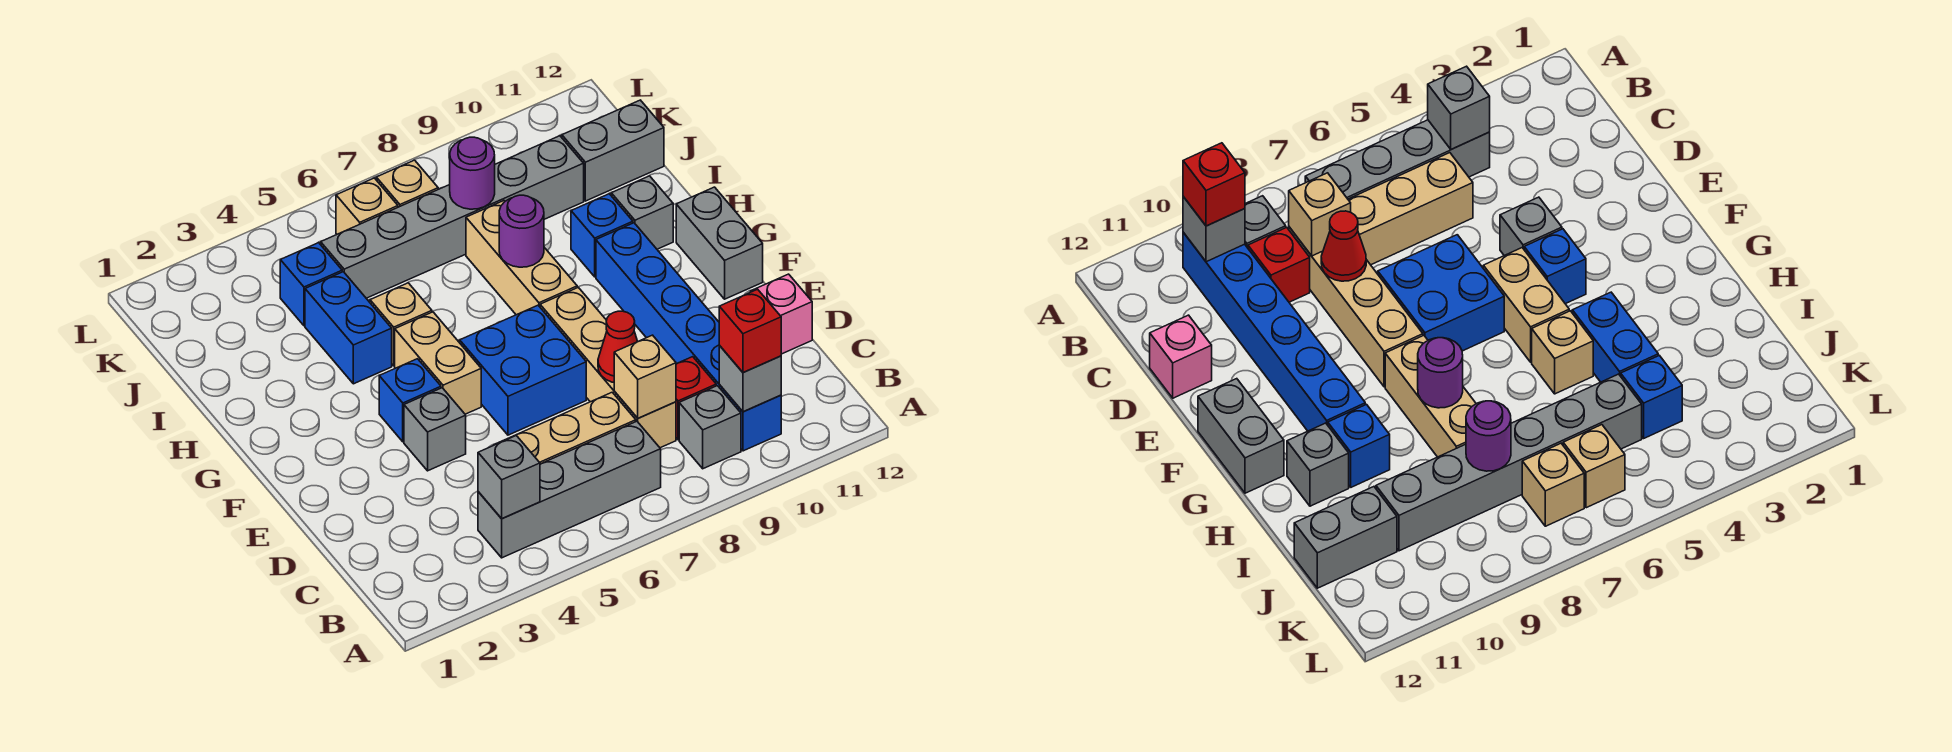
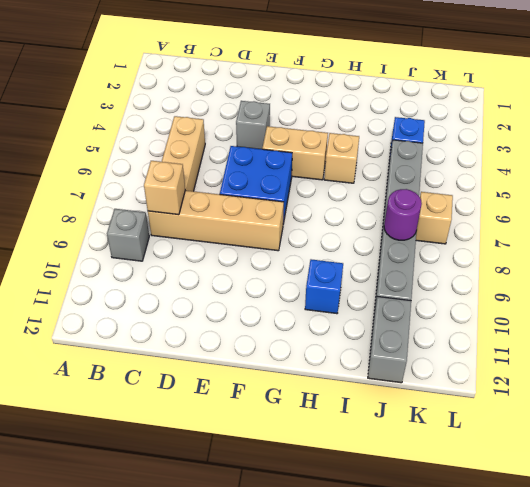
none -> grey 1x4 brick [478,421,661,558]
none -> blue 1x6 brick [596,223,781,451]
none -> red 1x1 brick [676,357,716,440]

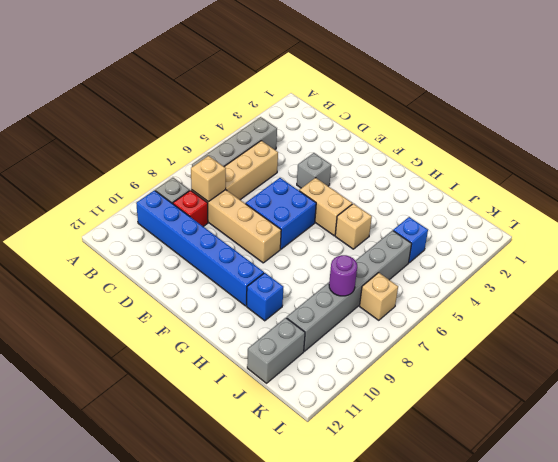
none -> pink 1x1 brick [750,274,812,354]
none -> blue 1x1 brick [379,359,441,442]
none -> grey 1x2 brick [676,187,763,299]

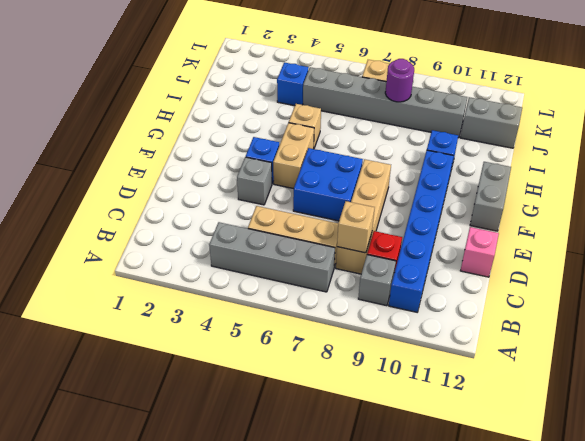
none -> tan 1x3 brick [466,201,578,315]
none -> blue 1x2 brick [305,272,392,384]
none -> grey 1x1 brick [611,176,673,249]

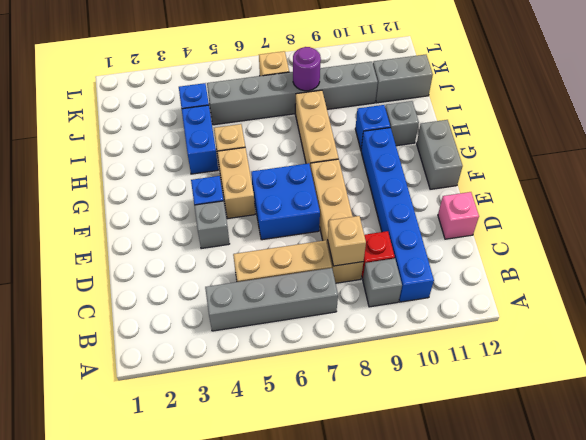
none -> tan 1x1 brick [336,178,398,234]
none -> grey 1x1 brick [478,436,540,519]
none -> grey 1x1 brick [719,346,781,412]

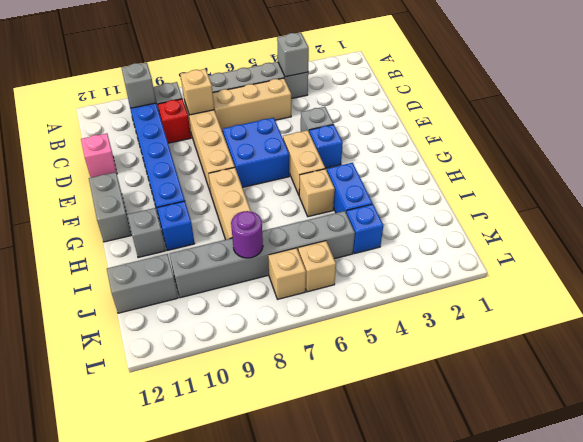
none -> red 1x1 cone [598,311,638,382]
none -> purple 1x1 round brick [499,195,544,267]
none -> red 1x1 brick [719,289,781,373]

